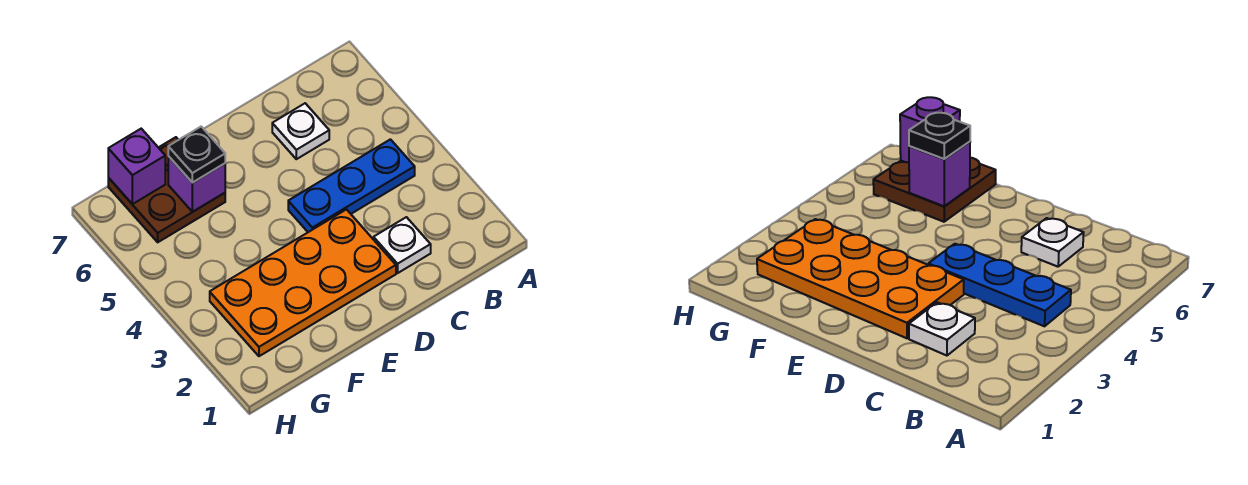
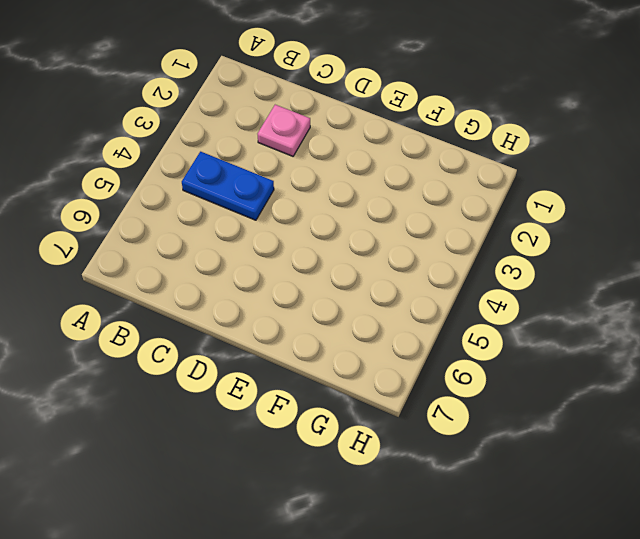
blue 1x2 plate [182,152,274,220] -> blue 1x3 plate [288,139,415,232]
pink 1x1 plate [258,105,310,156] -> white 1x1 plate [374,217,431,273]
none -> white 1x1 plate [272,103,329,159]
none -> orange 2x4 plate [210,210,396,356]

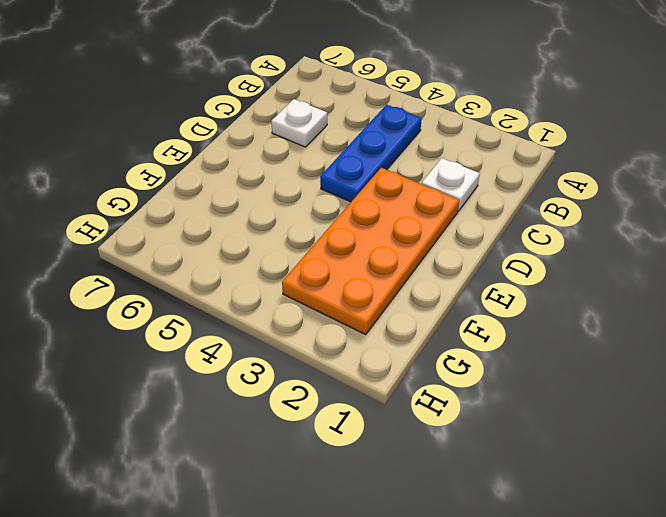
none -> brown 2x2 plate [108,137,225,242]
none -> purple 1x1 brick [168,156,225,212]

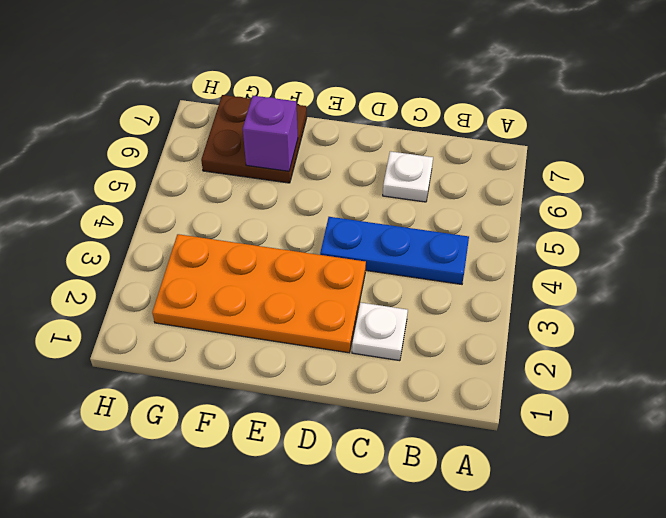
none -> purple 1x1 brick [108,129,165,204]
none -> black 1x1 plate [168,127,225,183]

